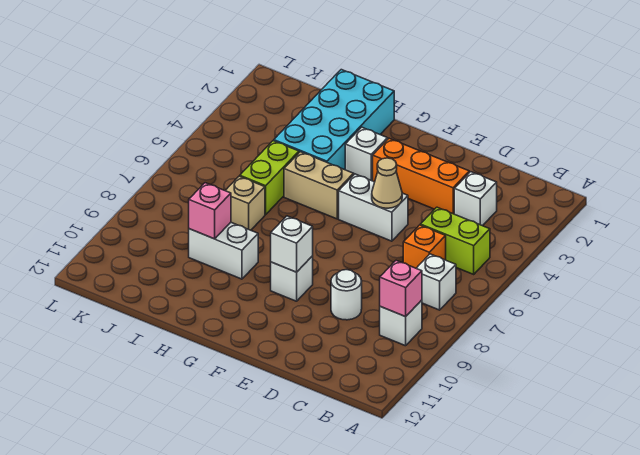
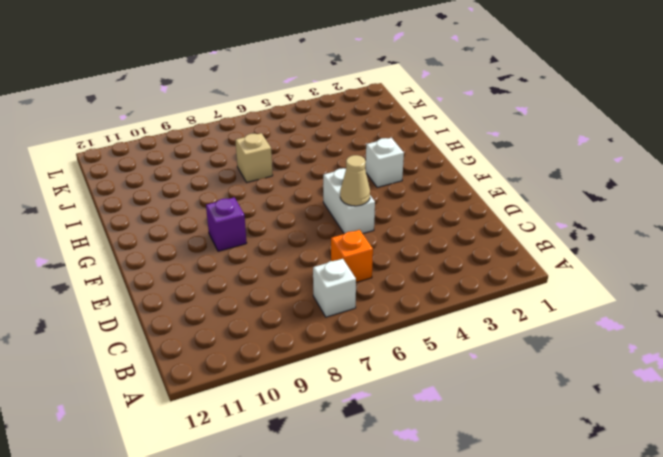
purple 1x1 brick [206,197,247,251] -> white 1x1 brick [271,256,313,301]
none -> lime 1x2 brick [420,207,490,274]
none -> white 1x1 brick [380,300,422,346]
none -> white 1x1 brick [454,172,497,226]

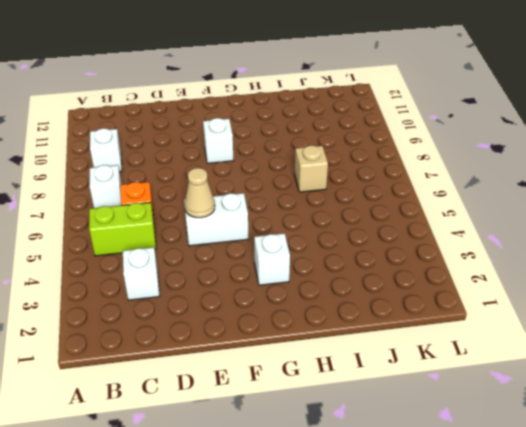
none -> orange 1x3 brick [373,138,469,214]
none -> white 1x1 round brick [331,270,362,320]
none -> tan 1x2 brick [284,152,354,219]

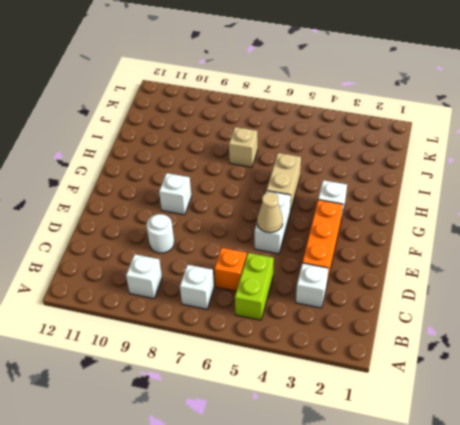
none -> cyan 2x4 brick [274,70,394,170]
none -> white 1x2 brick [189,222,258,279]
none -> lime 1x2 brick [240,141,299,215]

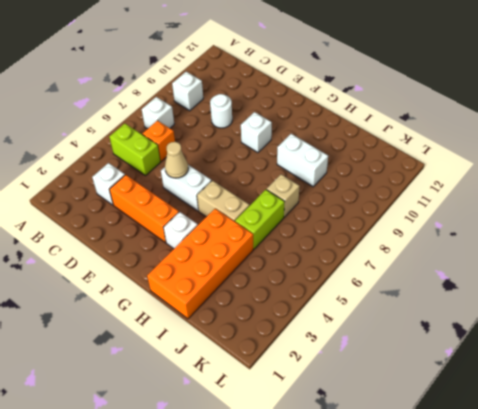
orange 2x4 brick [147,209,253,319] -> cyan 2x4 brick [274,70,394,170]
none -> pink 1x1 brick [380,260,422,317]
none -> white 1x1 brick [271,216,313,272]
none -> pink 1x1 brick [189,183,231,239]

